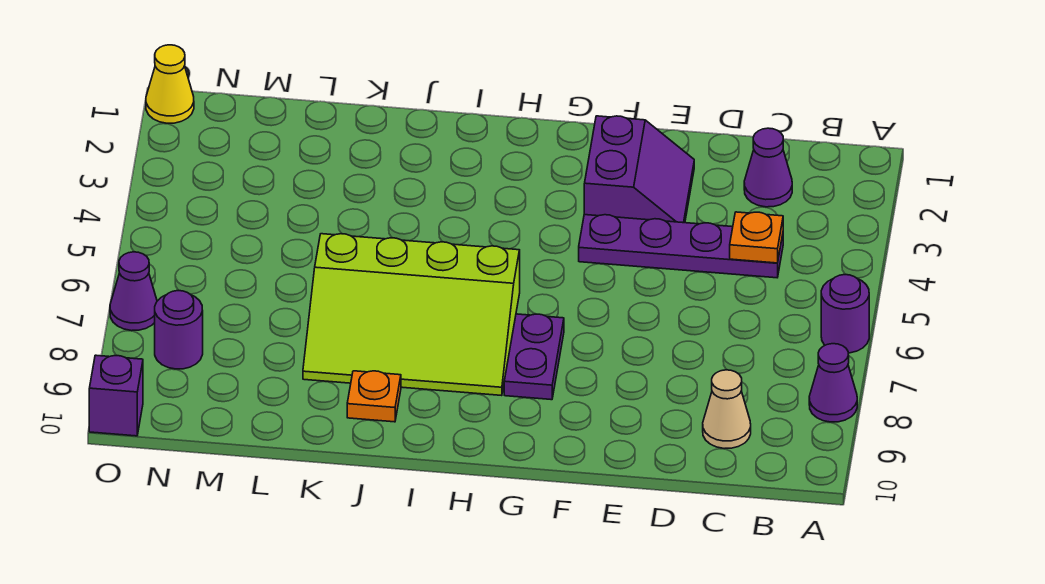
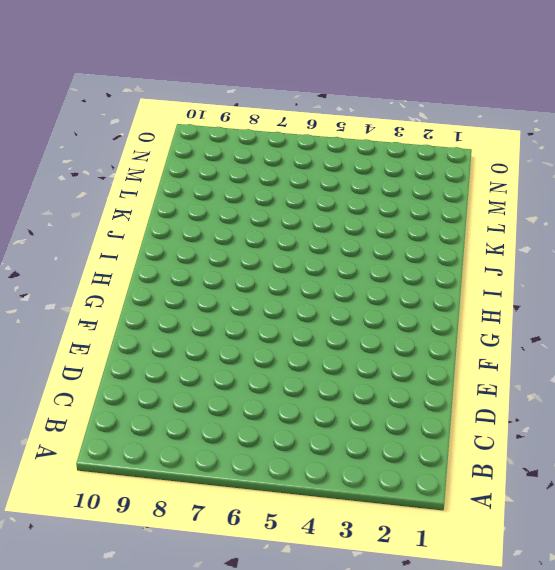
none -> purple 1x1 round brick [821,275,869,353]
none -> purple 1x1 cone [809,344,857,422]
none -> purple 1x1 cone [744,128,792,207]

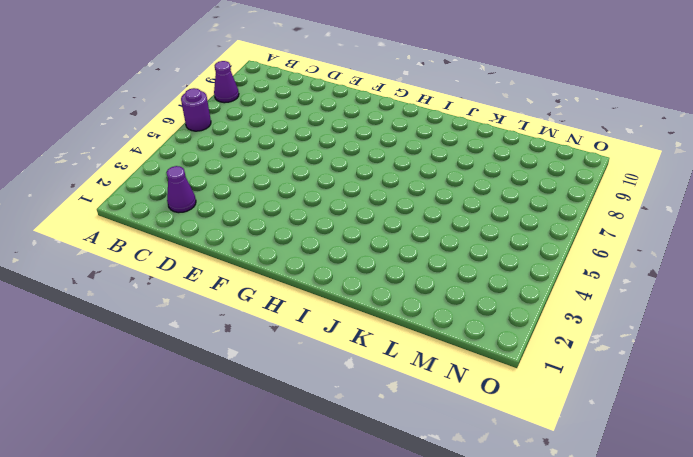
none -> purple 1x4 plate [579,215,783,278]
none -> tan 1x1 cone [703,370,751,448]
none -> purple 2x2 slope [584,116,694,223]

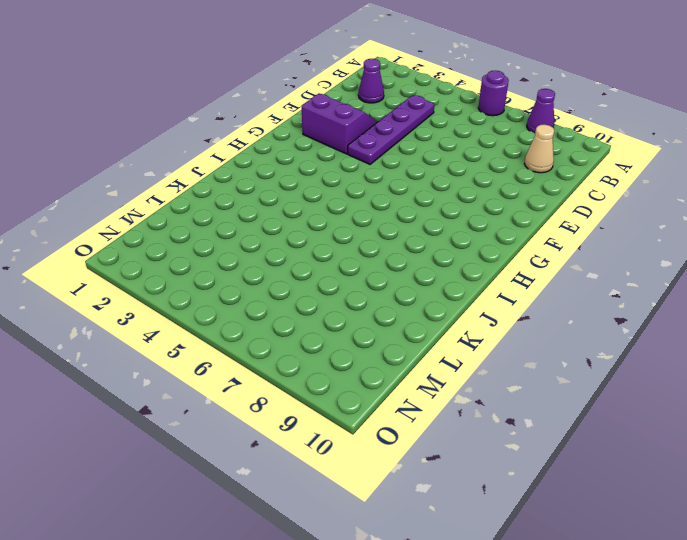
none -> purple 1x2 plate [504,314,564,400]
none -> lime 3x4 slope [303,234,520,396]
none -> orange 1x1 plate [347,371,401,422]

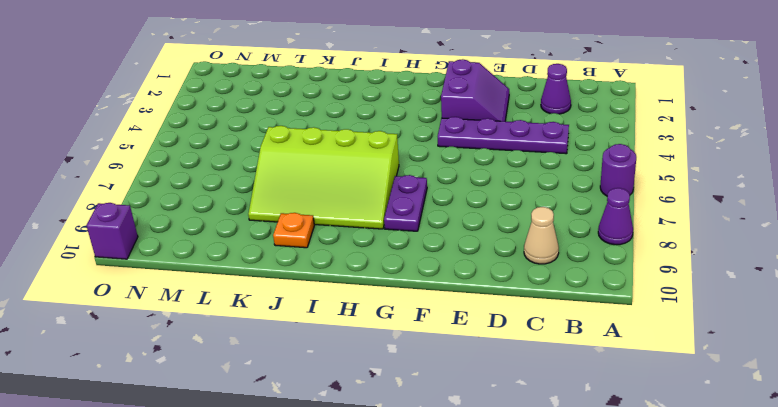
none -> purple 1x1 round brick [155,291,203,369]
none -> yellow 1x1 cone [146,45,194,123]
none -> purple 1x1 cone [110,252,157,331]

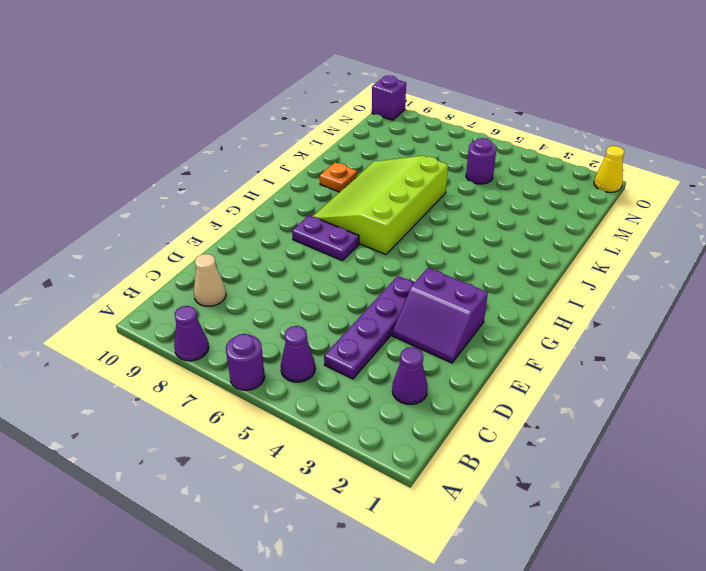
purple 1x1 cone [281,326,315,382] -> purple 1x1 cone moved to [110,252,157,331]
purple 1x1 round brick [466,138,496,184] -> purple 1x1 round brick moved to [155,291,203,369]
none -> orange 1x1 plate [730,212,783,263]

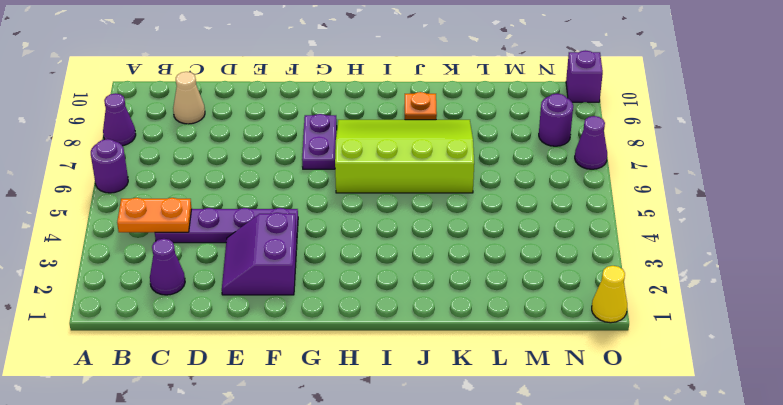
orange 1x2 plate [117,198,192,232] -> orange 1x1 plate [730,212,783,263]

